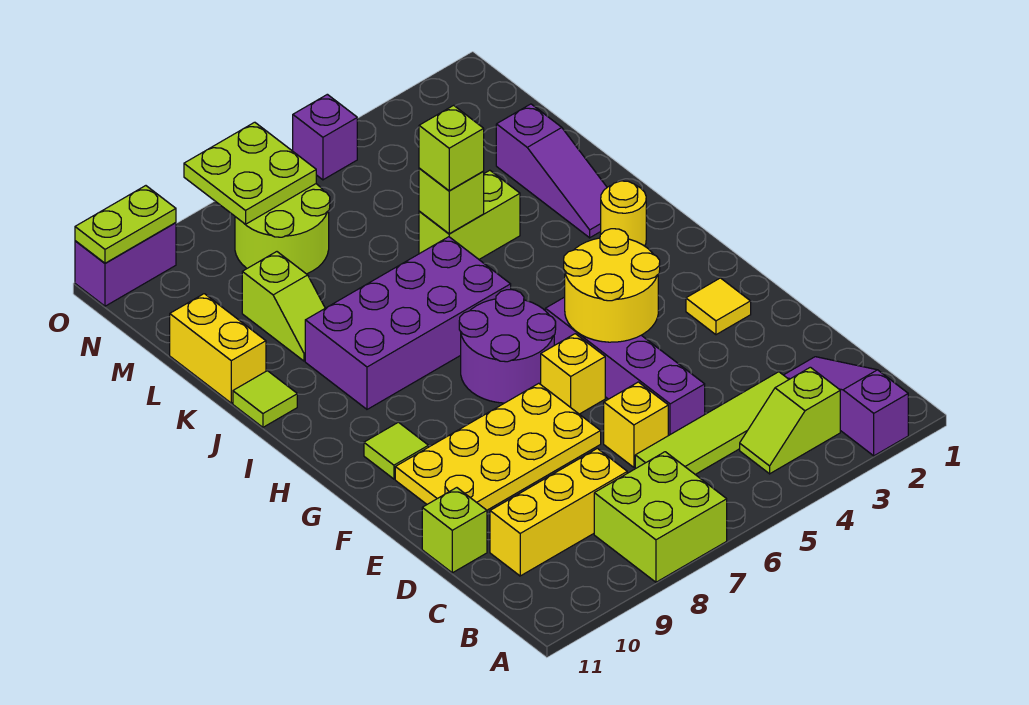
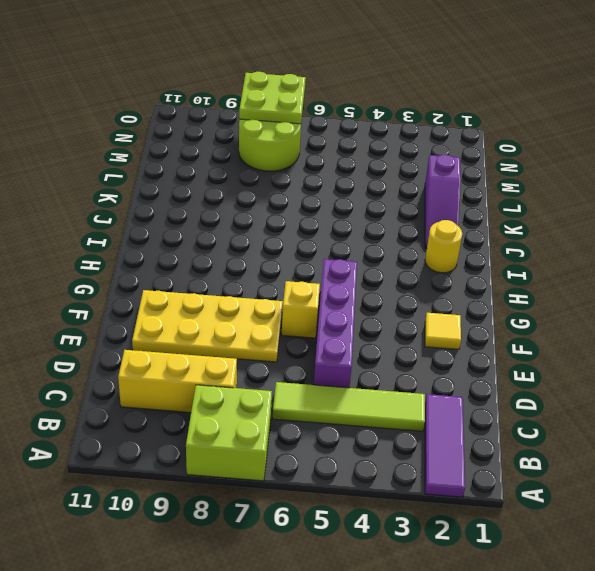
purple 1x3 tile [425,394,465,497] -> purple 1x3 slope [784,357,908,456]
none -> lime 1x2 slope [740,367,840,474]
none -> yellow 1x1 brick [604,382,668,467]
none -> lime 1x1 brick [422,488,487,573]

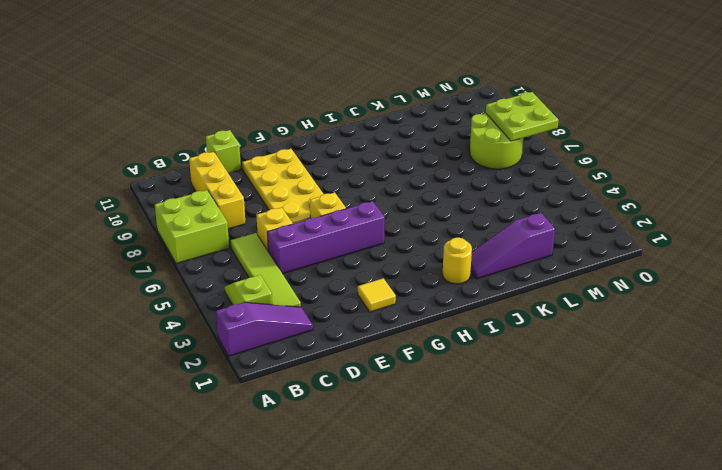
none -> purple 2x2 round brick [459,290,556,403]
none -> lime 1x1 tile [364,422,428,479]
none -> purple 2x4 brick [305,237,511,409]

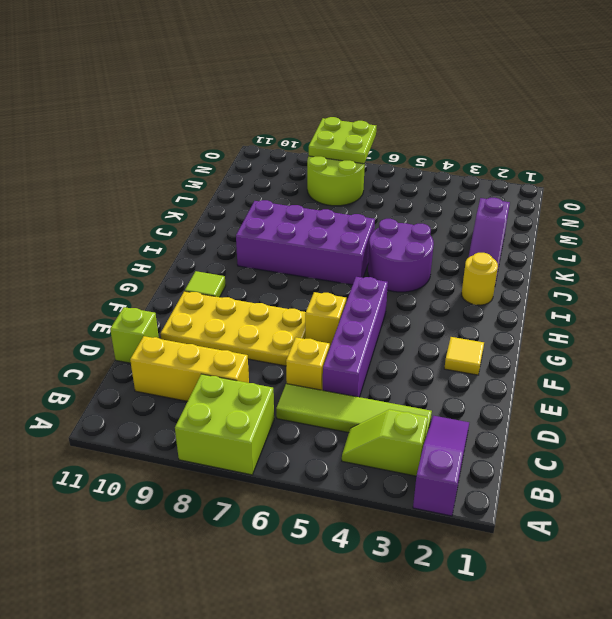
purple 2x2 round brick [368,219,434,292] -> purple 2x2 round brick moved to [459,290,556,403]
none -> lime 1x1 tile [233,371,297,427]
none -> lime 1x2 brick [419,170,520,259]
none -> lime 1x2 slope [242,252,325,361]

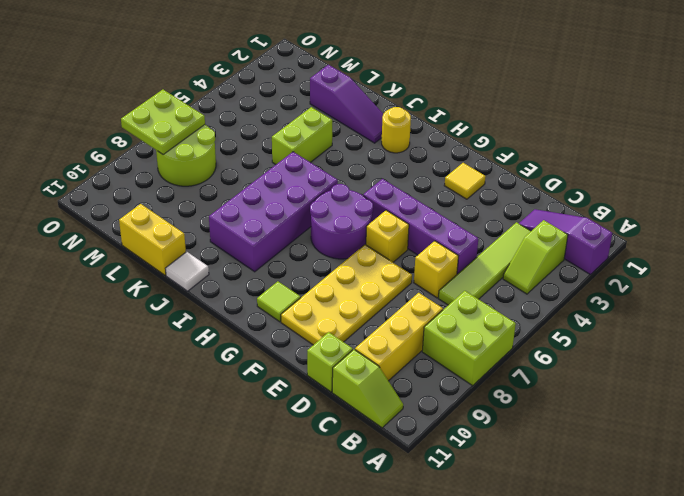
lime 1x2 slope [332,350,403,428] -> lime 1x2 slope moved to [242,252,325,361]
white 1x1 tile [165,252,209,291] -> lime 1x1 tile [233,371,297,427]
none -> purple 1x1 brick [293,94,357,180]
none -> purple 1x2 brick [75,223,176,306]
none -> yellow 2x2 round brick [564,229,660,342]

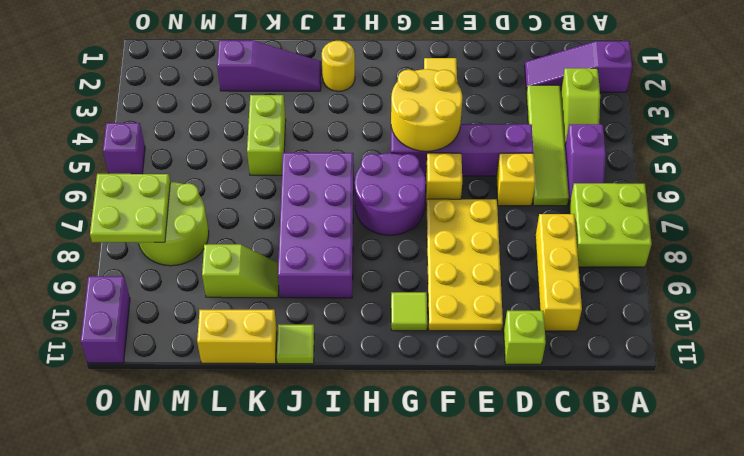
purple 1x2 slope [565,124,606,205] -> none
none -> lime 1x1 brick [419,168,484,234]
none -> lime 1x2 plate [75,186,176,263]
none -> lime 1x1 brick [419,105,484,191]

